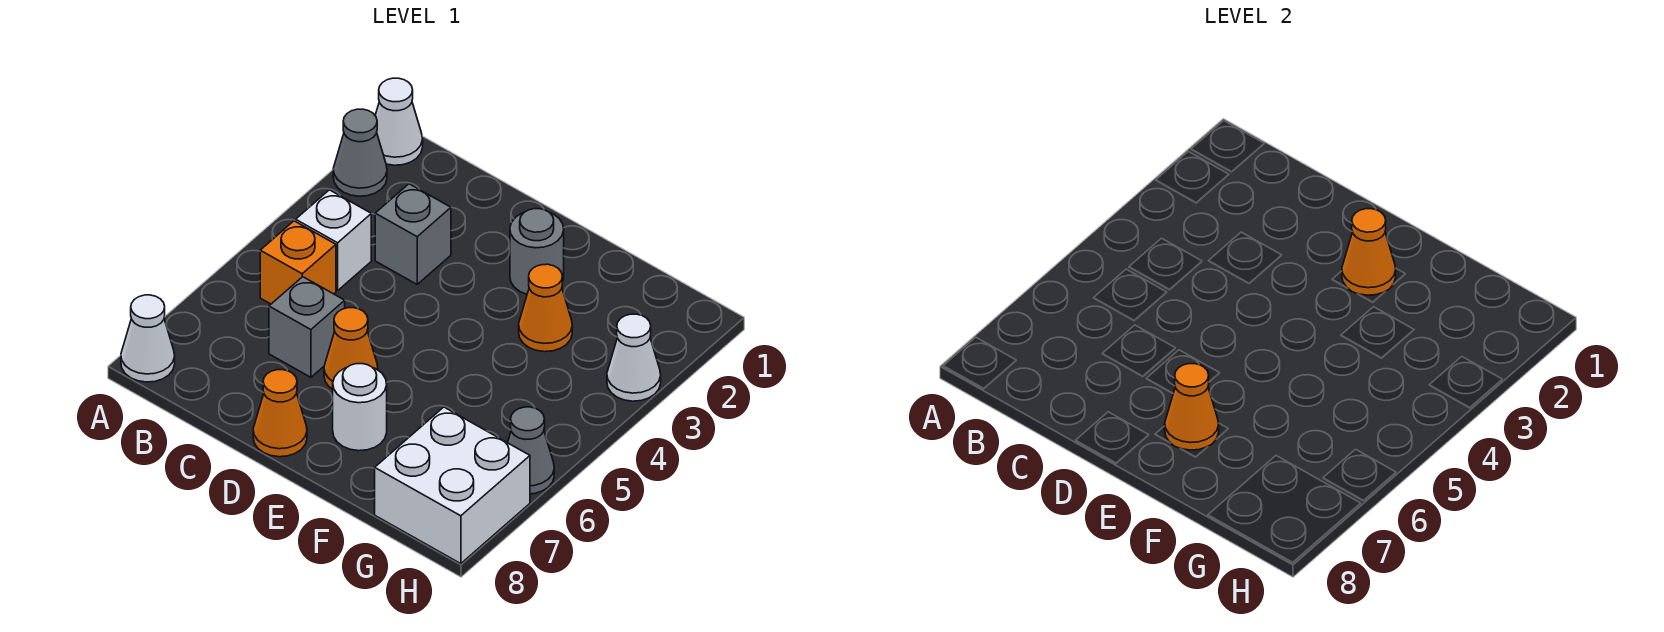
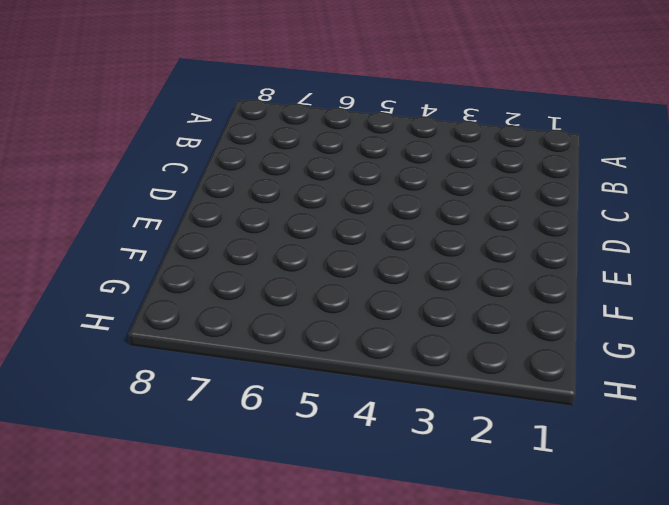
none -> white 1x1 cone [375,78,423,165]
none -> grey 1x1 cone [333,109,387,196]
none -> white 1x1 cone [121,295,175,382]

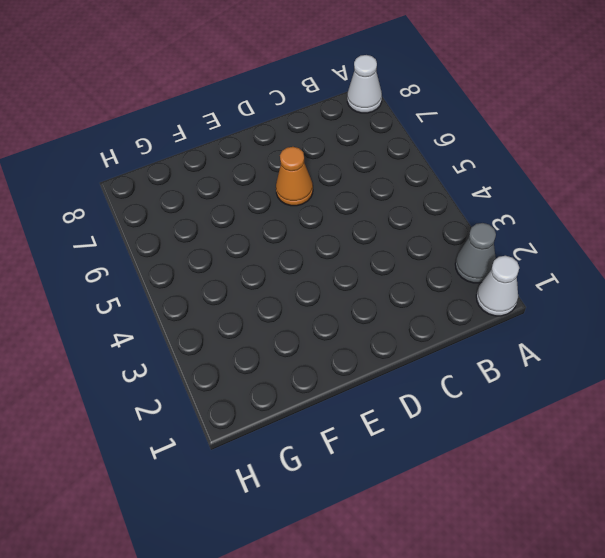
none -> white 1x1 brick [296,190,371,291]
none -> orange 1x1 brick [260,221,336,304]
none -> grey 1x1 brick [375,184,451,284]

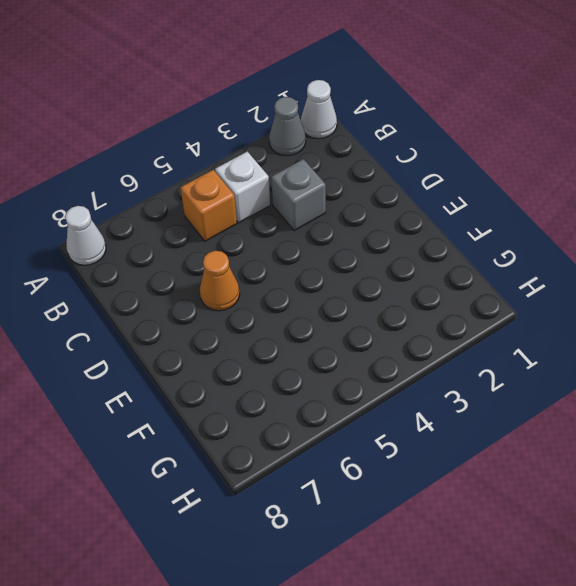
none -> grey 1x1 brick [269,277,345,377]
none -> orange 1x1 cone [253,370,307,457]
none -> grey 1x1 round brick [510,209,564,294]

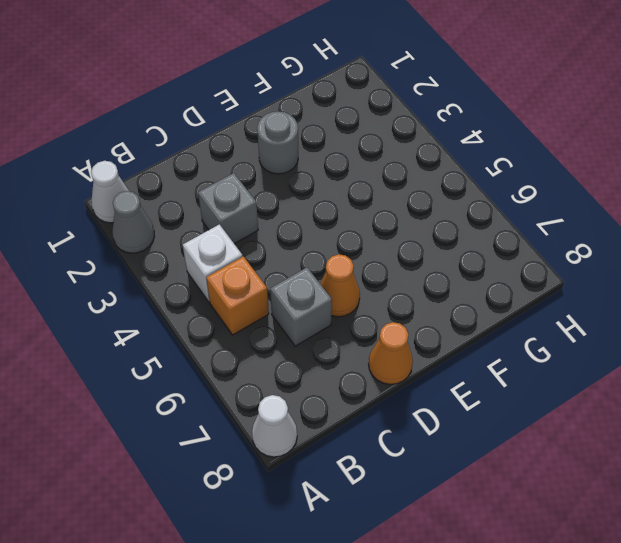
none -> white 1x1 round brick [333,364,387,451]
none -> orange 1x1 cone [519,264,572,352]
none -> white 2x2 brick [375,407,530,564]

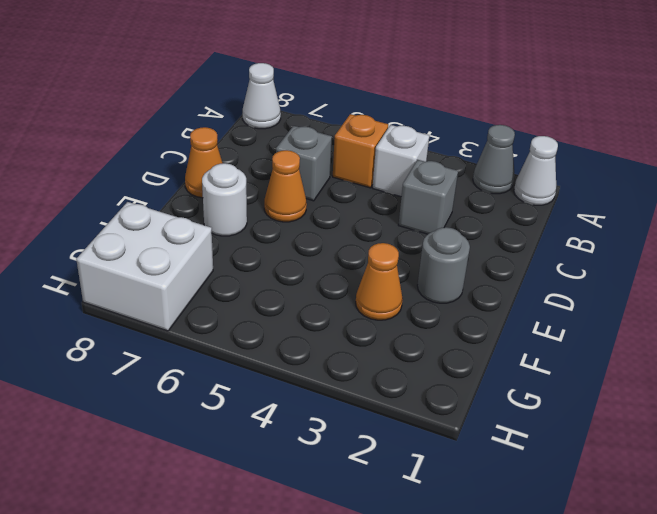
none -> white 1x1 cone [607,314,661,401]
none -> grey 1x1 cone [508,407,554,494]
none -> orange 1x1 cone [1342,209,1396,295]

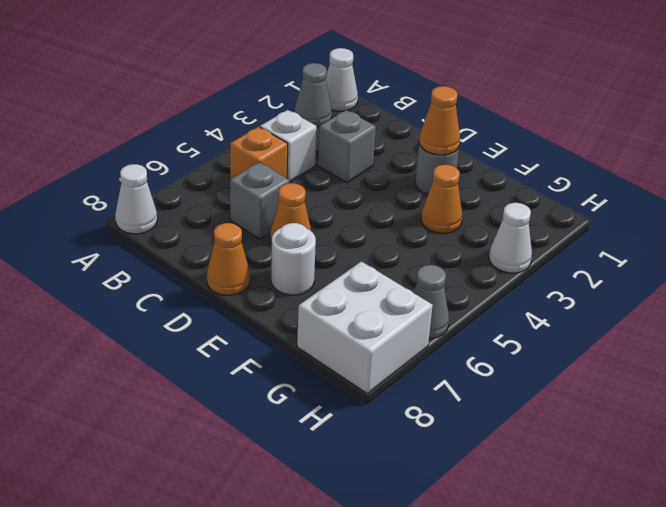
none -> orange 1x1 cone [1165,364,1219,450]

